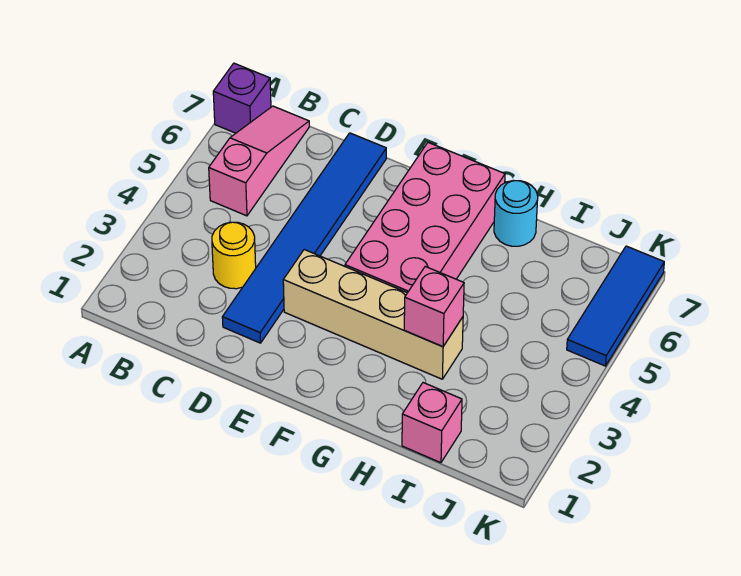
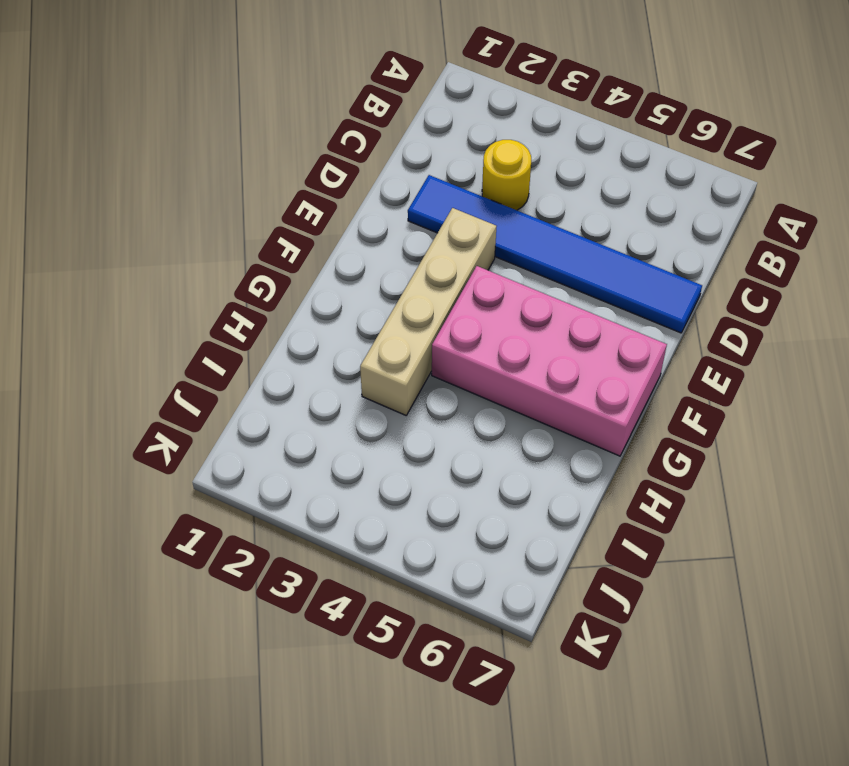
none -> purple 1x1 brick [213,63,271,133]
none -> pink 1x3 slope [209,106,309,216]

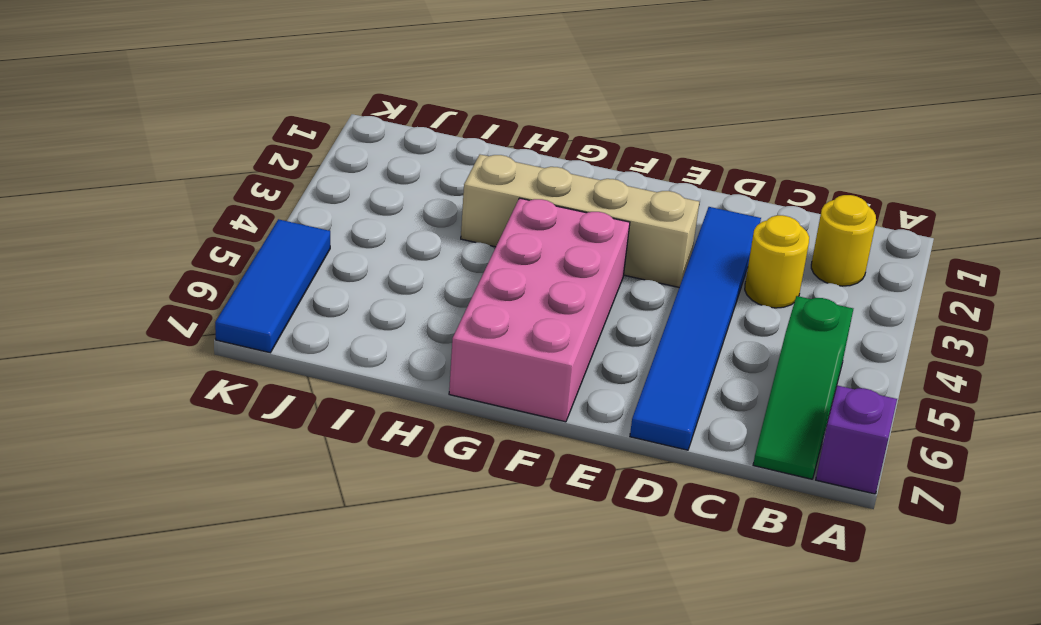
yellow 1x1 round brick [811,195,876,286] -> none
green 1x3 slope [753,296,853,479] -> pink 1x3 slope [209,106,309,216]
none -> cyan 1x1 round brick [494,180,538,246]
none -> pink 1x1 brick [402,383,462,463]

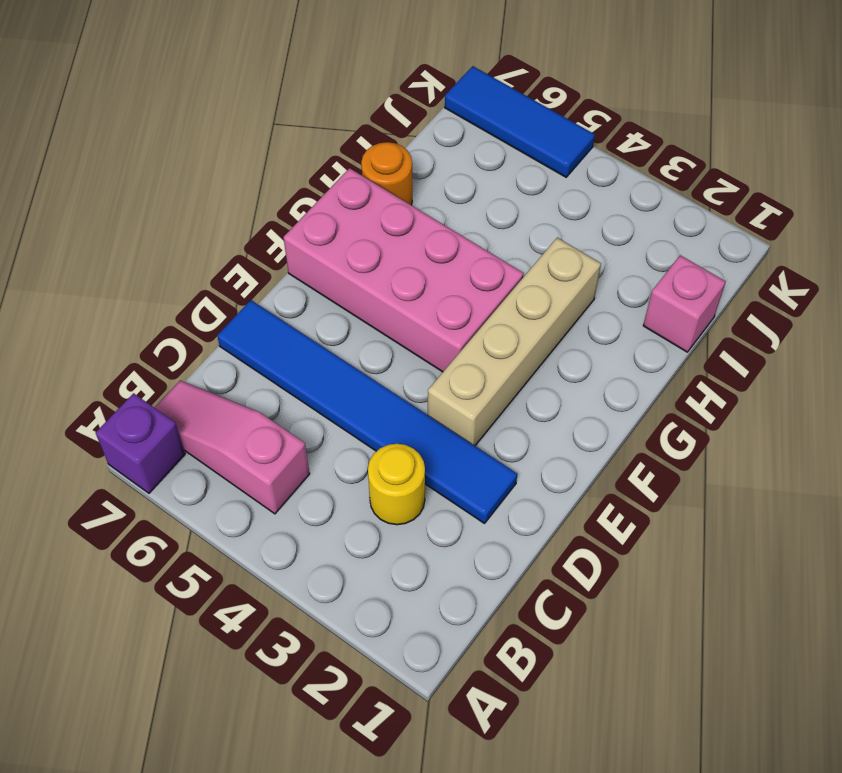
orange 1x1 round brick [361,142,412,205] -> cyan 1x1 round brick [494,180,538,246]
none -> pink 1x1 brick [404,267,464,347]

